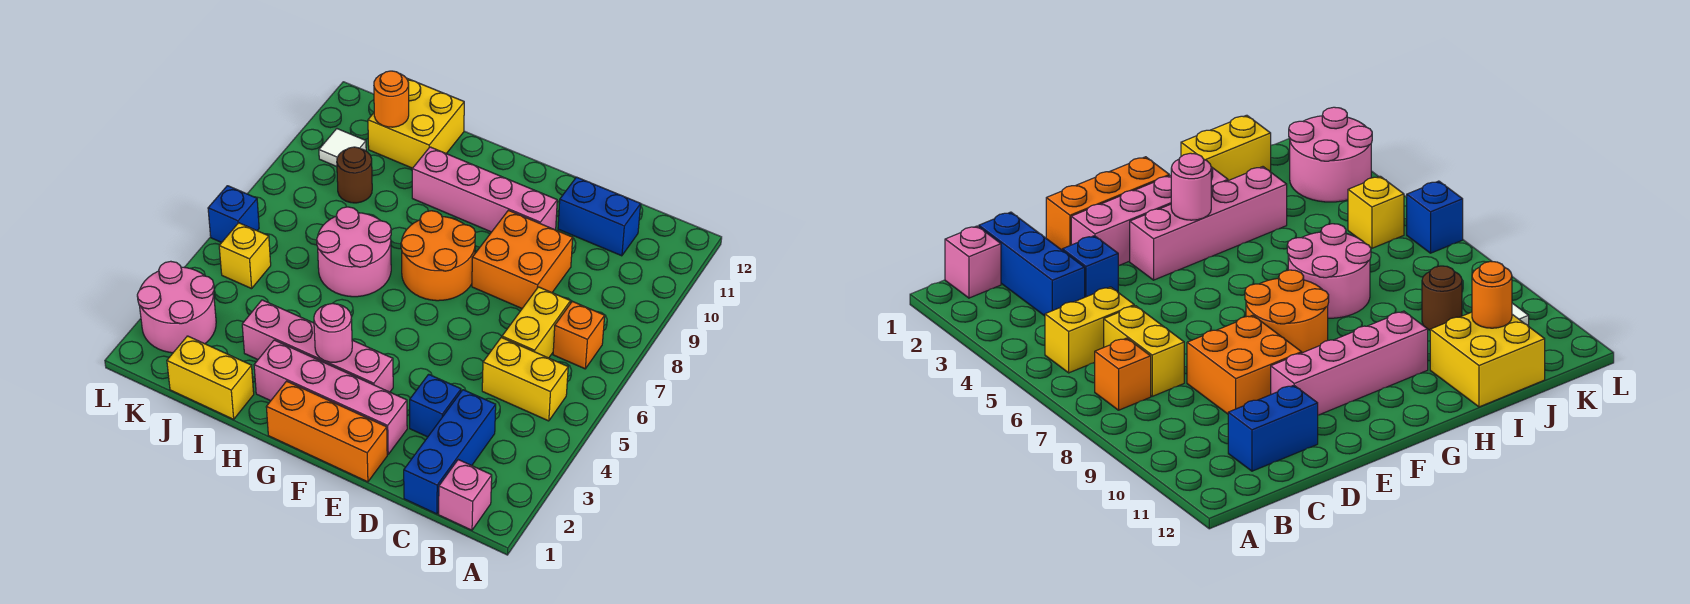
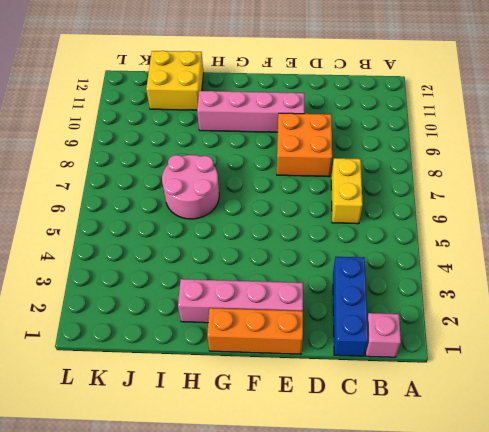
none -> yellow 1x2 brick [482,337,568,421]
none -> orange 1x1 brick [553,301,605,369]
none -> blue 1x2 brick [558,177,641,256]

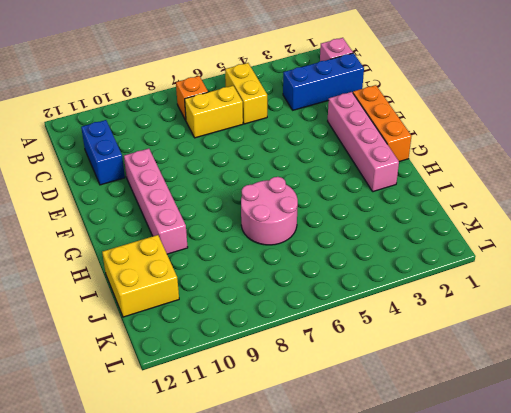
none -> blue 1x1 brick [410,374,461,437]
none -> orange 2x2 brick [472,210,573,308]
none -> pink 1x4 brick [242,300,393,392]

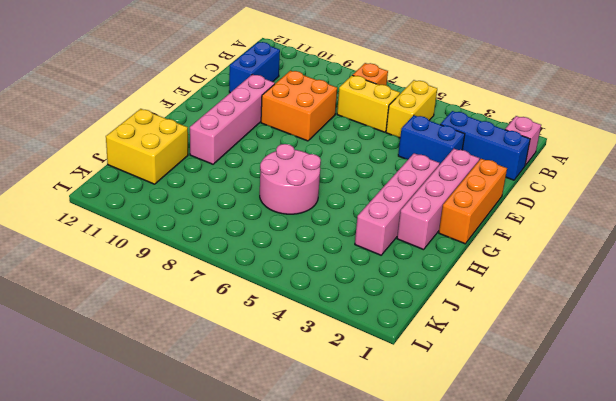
blue 1x2 brick [398,115,465,165] -> blue 1x1 brick [410,374,461,437]
none -> orange 2x2 round brick [401,211,475,301]
none -> yellow 1x2 brick [167,336,254,419]
none -> brown 1x1 round brick [337,147,372,203]

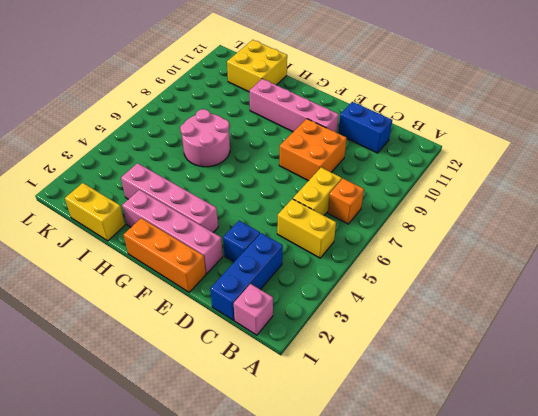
none -> orange 2x2 round brick [401,211,475,301]
none -> brown 1x1 round brick [337,147,372,203]
none -> pink 2x2 round brick [137,261,216,353]

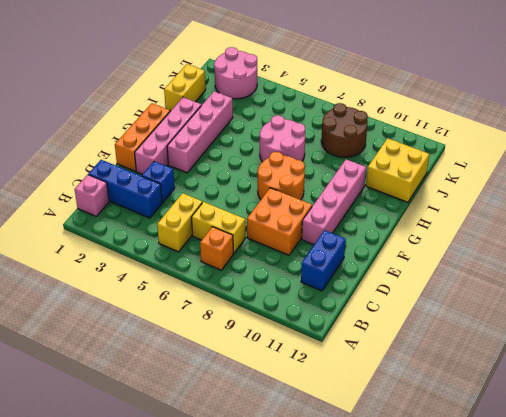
brown 2x2 round brick [321,103,368,157] -> brown 1x1 round brick [337,147,372,203]
none -> yellow 1x1 brick [219,223,271,289]
none -> white 1x1 tile [319,129,366,167]
none -> blue 1x1 brick [208,186,259,243]

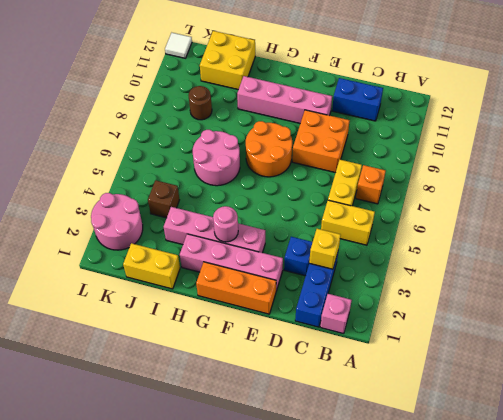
yellow 1x1 brick [309,229,341,269] -> yellow 1x1 brick moved to [219,223,271,289]
brown 1x1 brick [148,180,179,218] -> none
white 1x1 tile [165,33,192,58] -> white 1x1 tile moved to [319,129,366,167]
none -> blue 1x1 brick [208,186,259,243]
none -> orange 1x1 round brick [374,71,409,127]

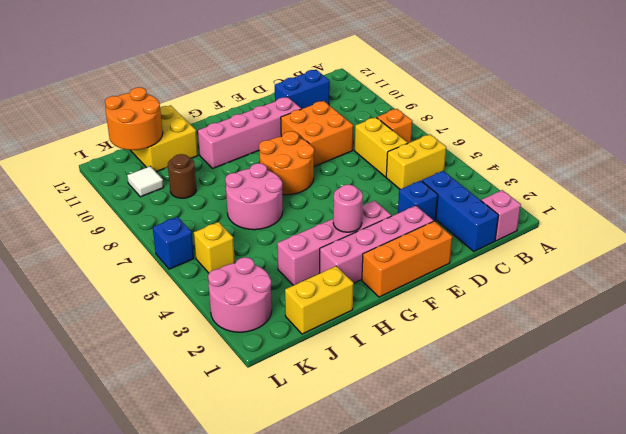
orange 2x2 round brick [105,87,163,150] -> orange 1x1 round brick [374,71,409,127]

